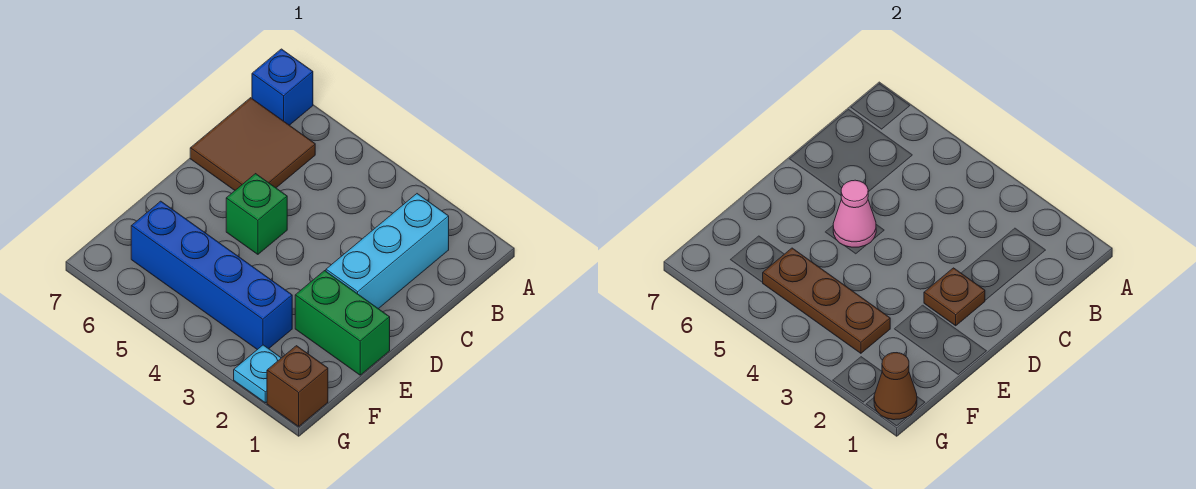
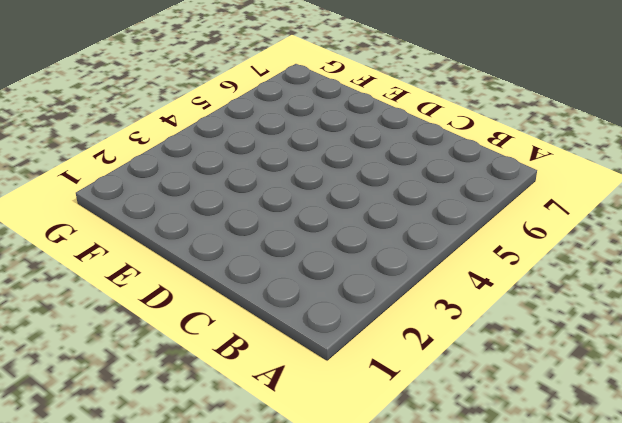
none -> blue 1x1 brick [252,49,313,125]
none -> cyan 1x3 brick [326,194,449,309]
none -> brown 2x2 tile [190,98,315,190]

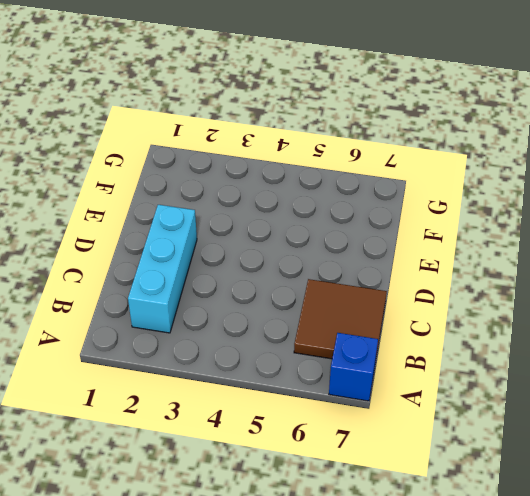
none -> green 1x1 brick [226,174,287,254]
none -> green 1x2 brick [295,271,390,375]
none -> blue 1x4 brick [131,201,292,350]

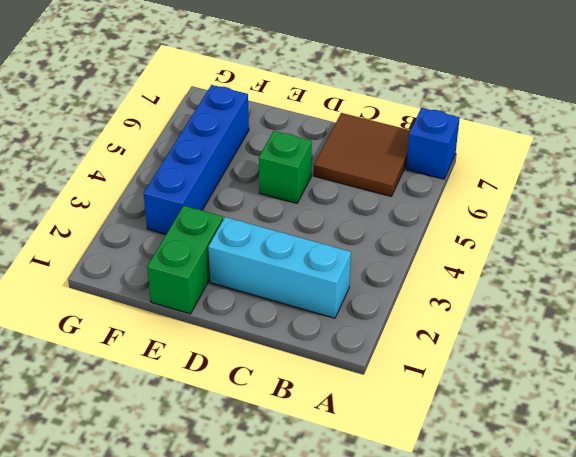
none -> brown 1x1 brick [267,346,328,426]
none -> cyan 1x1 plate [234,345,281,403]
none -> brown 1x1 plate [924,268,985,326]

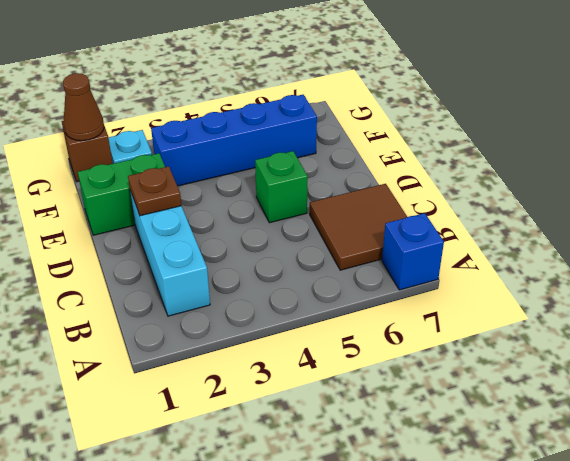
none -> pink 1x1 cone [833,180,876,247]
none -> brown 1x3 plate [762,248,890,353]

